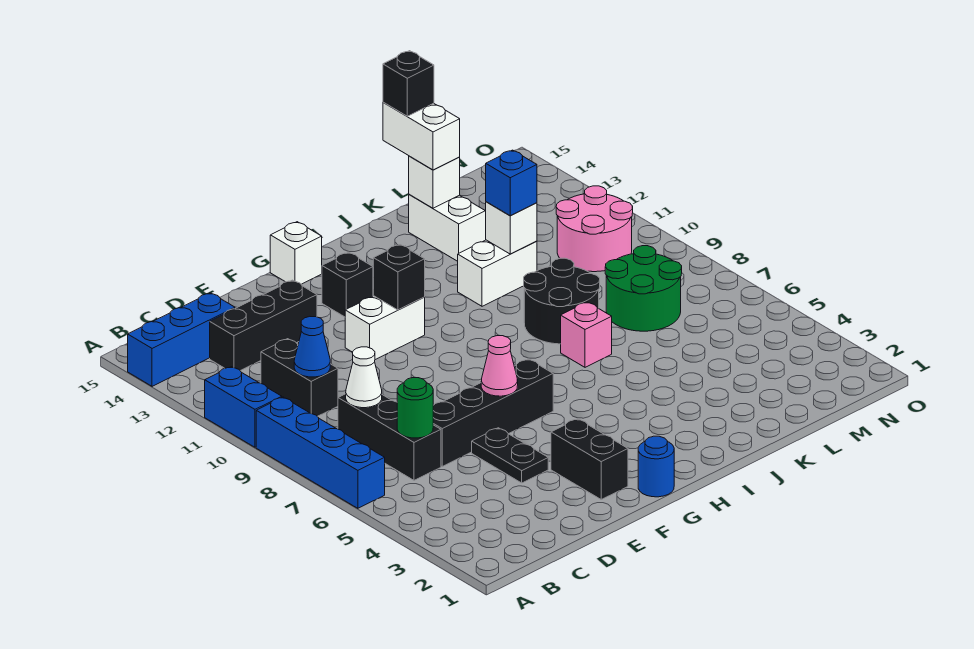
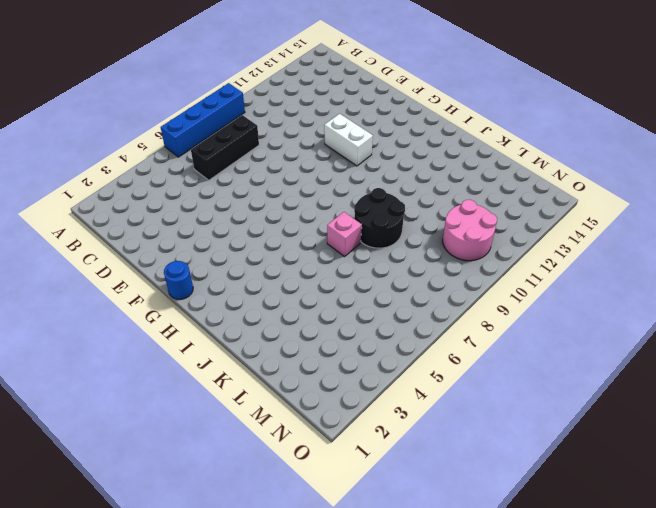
none -> blue 1x2 brick [205,367,282,447]
none -> blue 1x3 brick [128,293,235,386]
none -> black 1x2 brick [261,339,338,416]

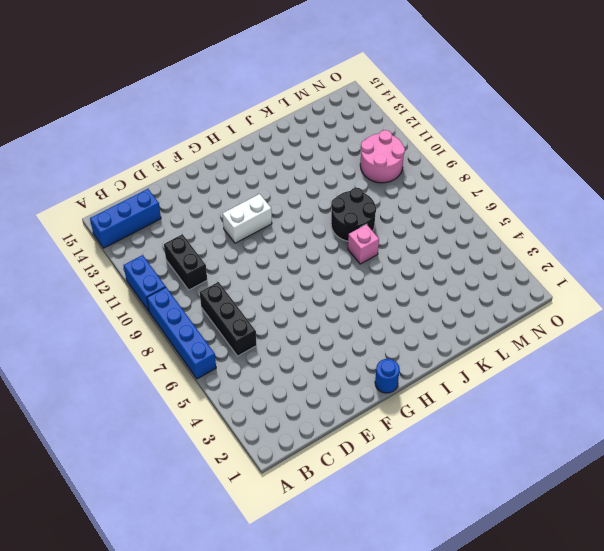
none -> black 1x3 brick [210,280,317,371]
none -> black 1x4 brick [433,359,553,466]
none -> black 1x2 plate [472,428,548,483]

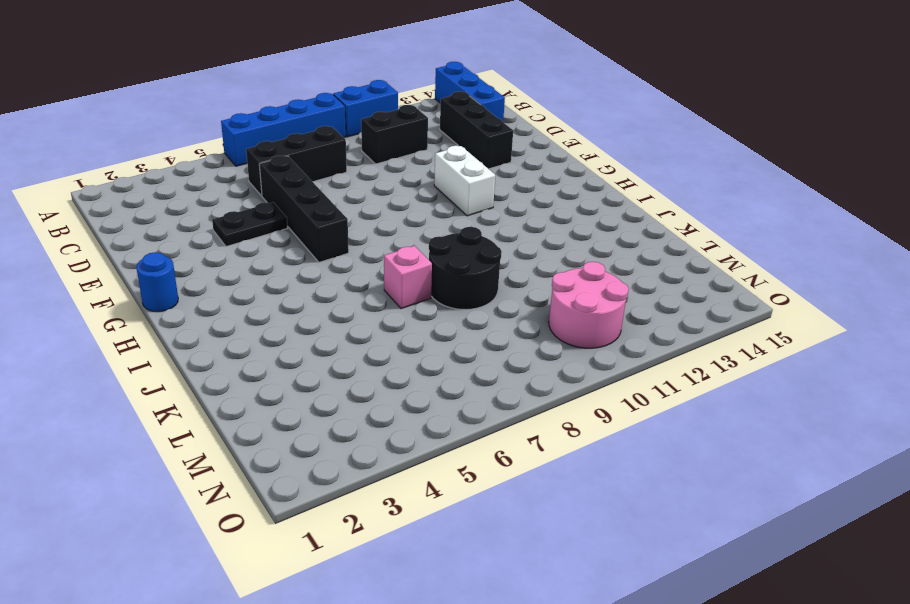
none -> black 1x2 brick [551,419,628,499]
none -> black 1x1 brick [322,252,373,317]
none -> white 1x1 brick [270,222,322,284]

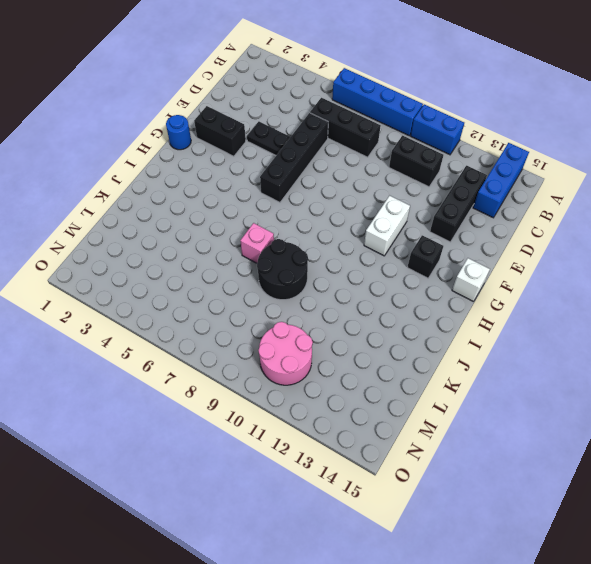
none -> white 1x2 brick [458,240,537,306]
none -> white 1x2 brick [409,194,486,261]
none -> green 2x2 round brick [605,246,682,331]

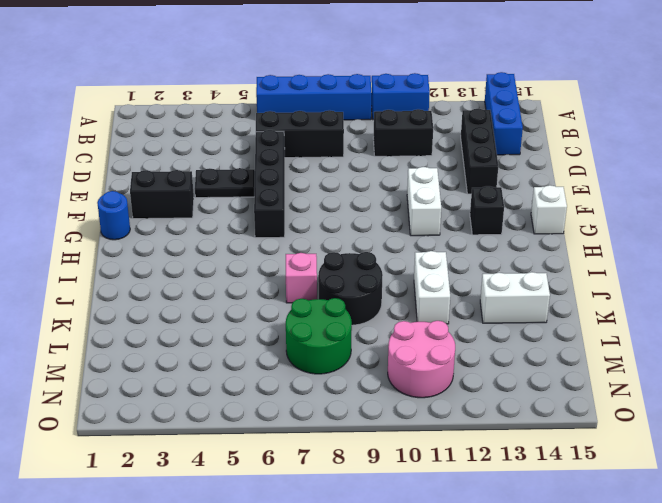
none -> green 1x1 round brick [397,378,433,438]
none -> white 1x1 cone [346,347,382,408]
none -> blue 1x1 cone [294,317,330,377]

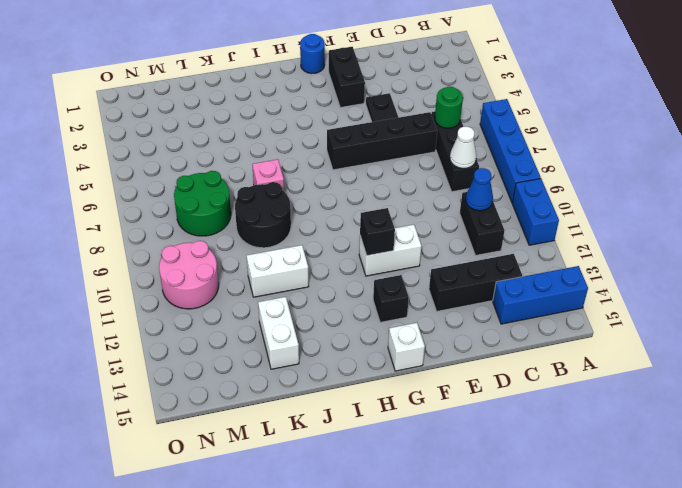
none -> pink 1x1 cone [481,336,518,396]
none -> white 1x1 brick [485,202,537,254]
none -> white 1x1 brick [409,156,460,208]

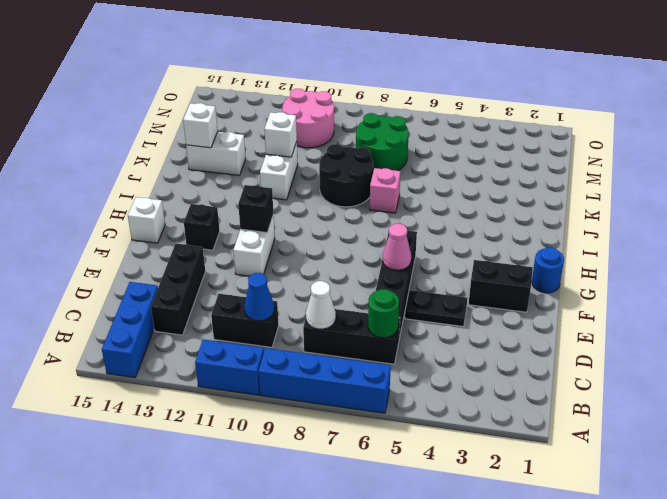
none -> blue 1x1 brick [486,150,537,216]
none -> white 1x2 brick [383,102,460,170]
none -> black 1x1 brick [383,51,434,116]

